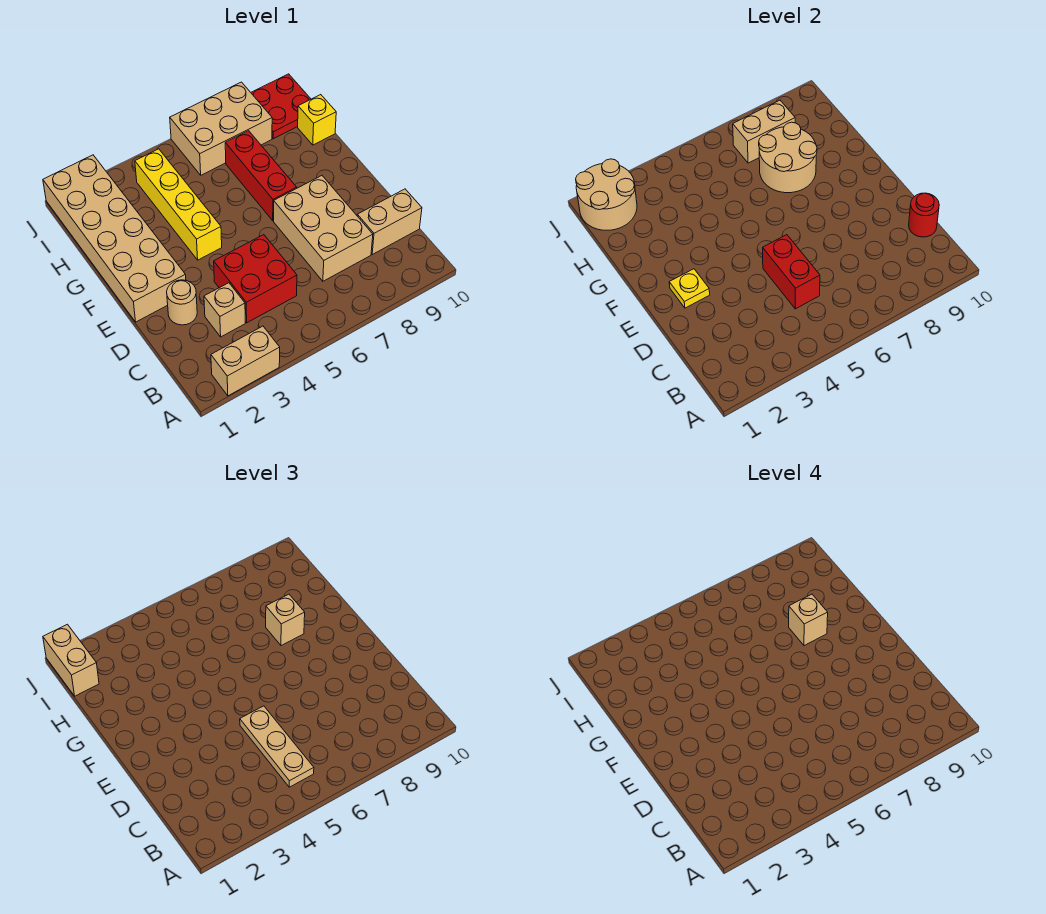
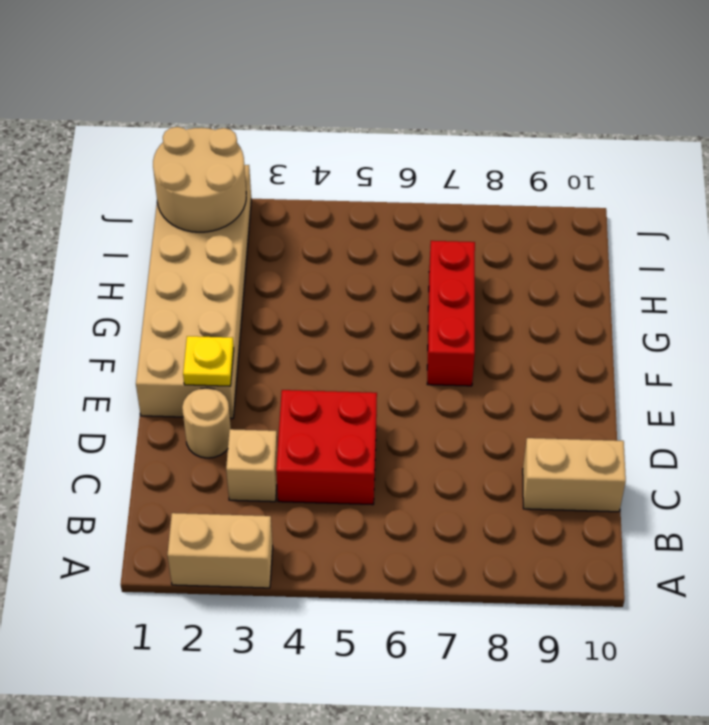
none -> tan 2x3 brick [274,176,373,281]
none -> yellow 1x4 brick [135,149,222,260]
none -> yellow 1x1 brick [298,95,336,145]

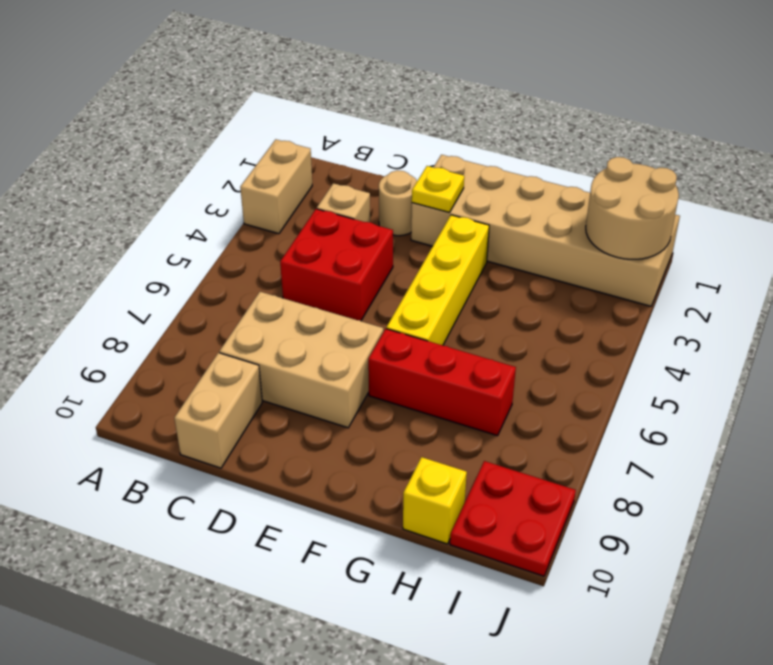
yellow 1x4 brick [386,215,489,345] -> yellow 1x4 brick turned to [135,149,222,260]
none -> tan 2x3 brick [170,82,272,175]
none -> red 1x2 brick [763,235,820,309]
none -> red 1x1 round brick [909,193,939,237]

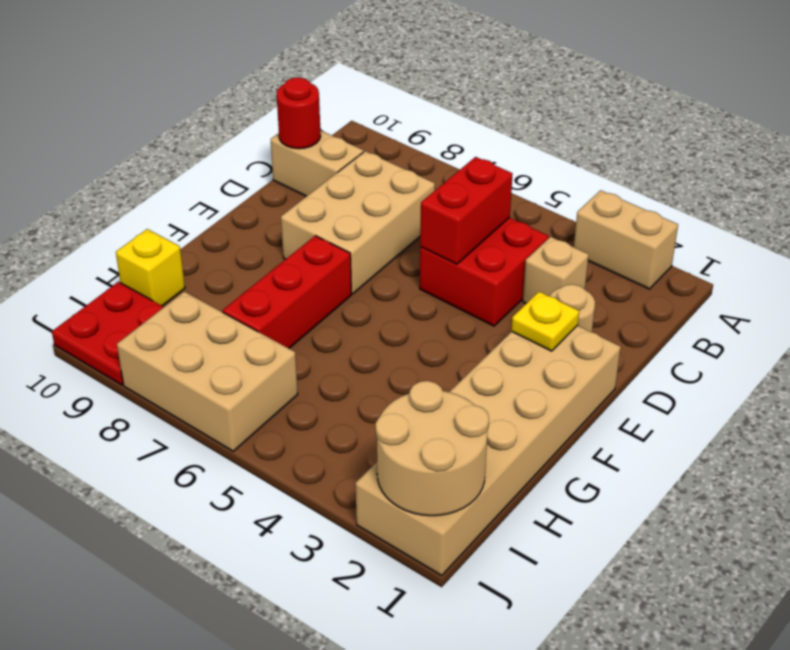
none -> yellow 1x4 brick [135,149,222,260]
none -> tan 2x2 round brick [759,122,817,193]
none -> tan 1x2 brick [733,100,795,163]

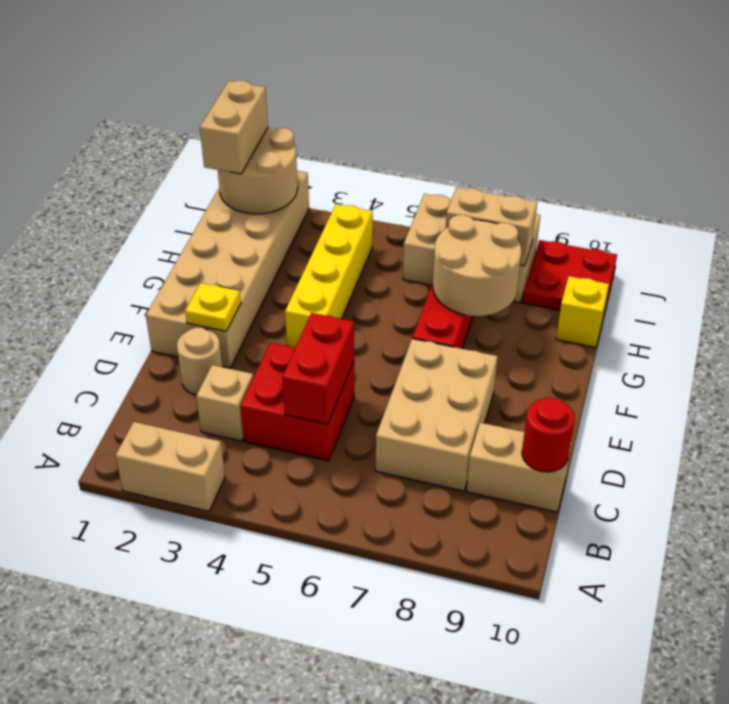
none -> tan 1x3 plate [240,706,314,787]
none -> tan 1x1 brick [266,594,305,646]
none -> tan 1x1 brick [789,594,828,646]

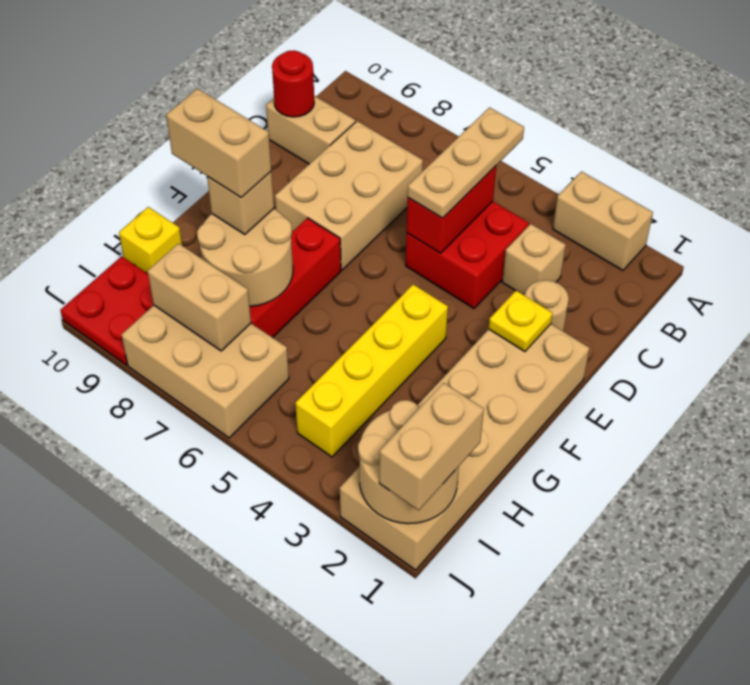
tan 1x2 brick [166,89,271,198] -> tan 1x1 brick [789,594,828,646]

